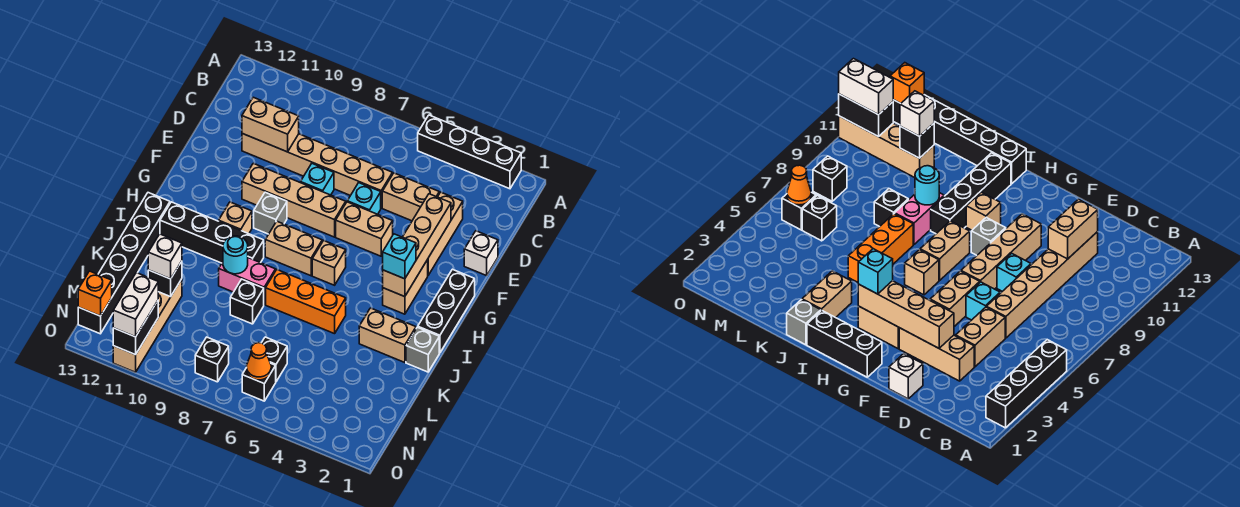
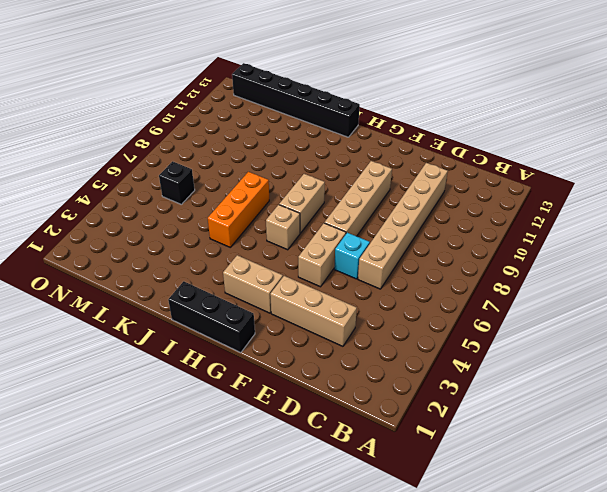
none -> black 1x4 brick [418,115,521,189]
none -> tan 1x2 brick [382,173,439,221]
none -> white 1x1 brick [464,231,498,276]
none -> cyan 1x1 brick [301,164,334,195]

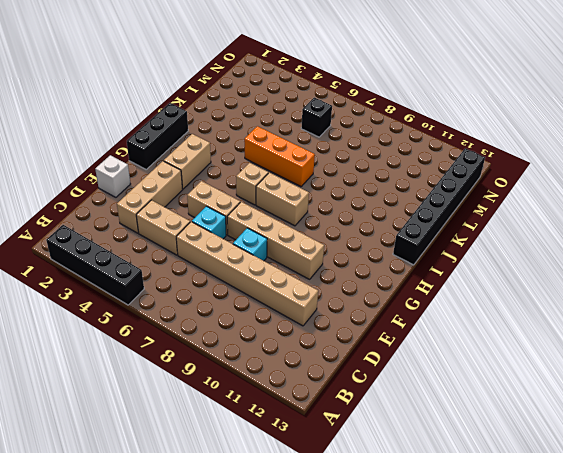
none -> grey 1x1 brick [254,192,287,234]
none -> tan 1x1 brick [219,202,252,234]
none -> black 1x4 brick [160,202,264,263]
none -> grey 1x1 brick [406,327,439,372]

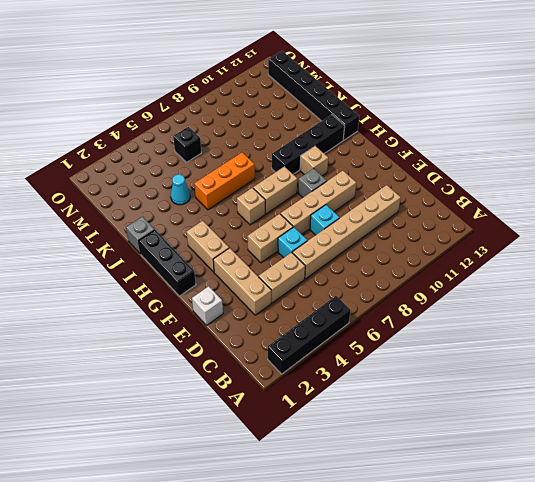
cyan 1x1 cone [171,174,190,205] -> none
none -> tan 1x2 brick [359,308,416,363]
none -> pink 1x2 brick [219,258,276,304]
none -> black 1x1 brick [230,279,264,324]
none -> tan 1x4 brick [113,279,182,372]

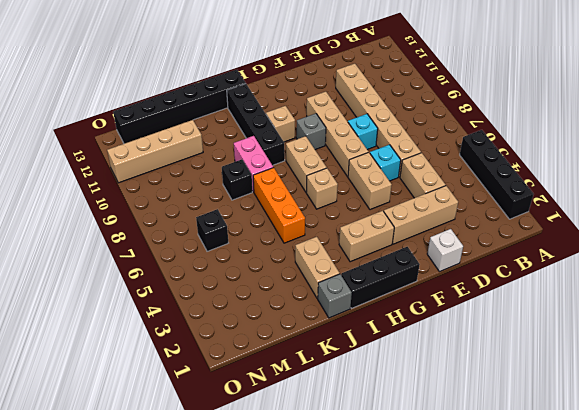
none -> black 1x1 brick [242,364,276,401]
none -> black 1x1 brick [195,337,229,382]
none -> tan 1x2 brick [242,97,299,152]
none -> tan 1x4 brick [383,194,451,297]

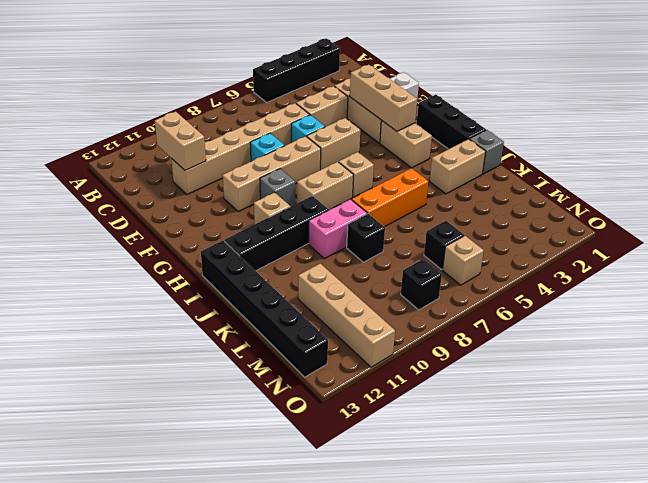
tan 1x2 brick [155,112,206,170] -> tan 1x2 brick turned to [242,97,299,152]
tan 1x3 brick [350,65,417,131] -> tan 1x4 brick [383,194,451,297]
tan 1x1 brick [442,236,484,285] -> black 1x1 brick [242,364,276,401]
none -> cyan 1x1 round brick [223,236,248,274]
none -> black 1x1 brick [148,261,182,297]
none -> orange 1x1 cone [247,343,271,380]
none -> black 1x2 brick [113,301,158,355]

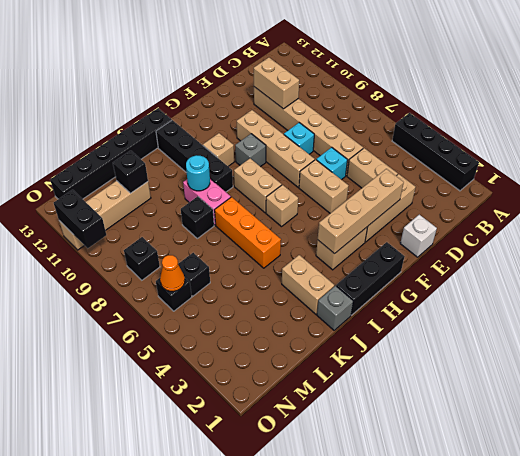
black 1x2 brick [54,190,106,248] -> black 1x2 brick turned to [113,301,158,355]
none -> orange 1x1 brick [78,271,112,316]
none -> cyan 1x1 brick [383,234,416,279]
none -> white 1x1 brick [148,234,182,279]
none -> white 1x2 brick [113,273,158,337]

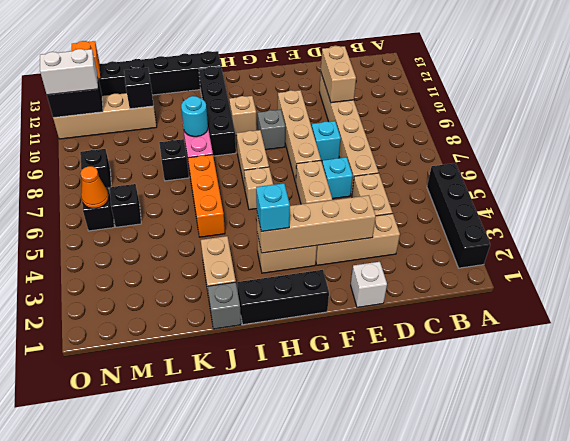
none -> white 1x1 brick [148,234,182,279]

